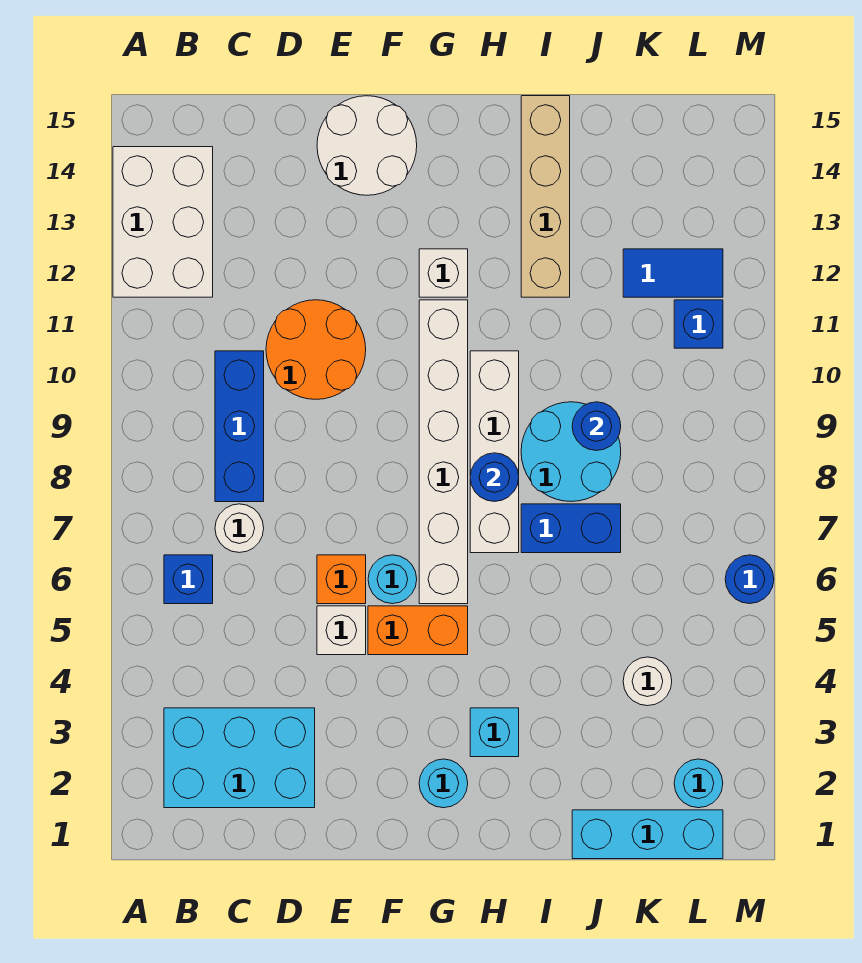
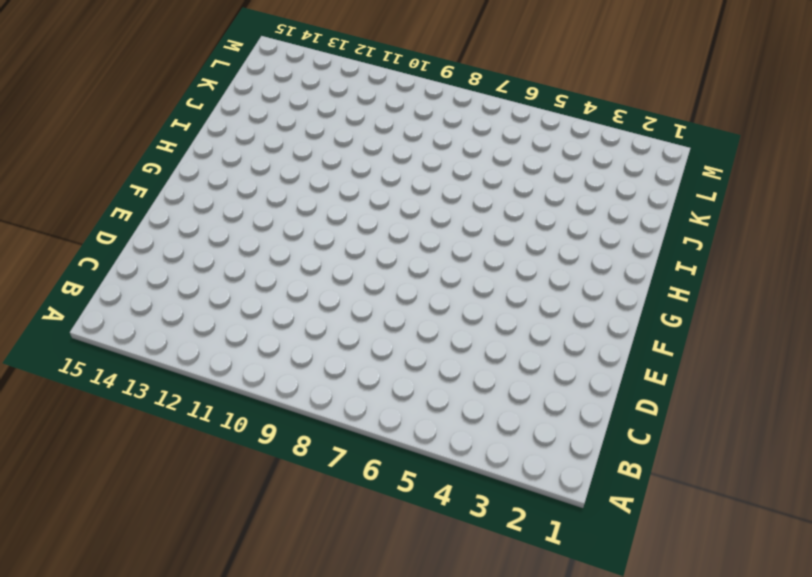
none -> white 2x3 brick [113,147,213,297]
none -> cyan 2x3 brick [164,708,315,808]
none -> blue 1x1 brick [164,555,213,604]

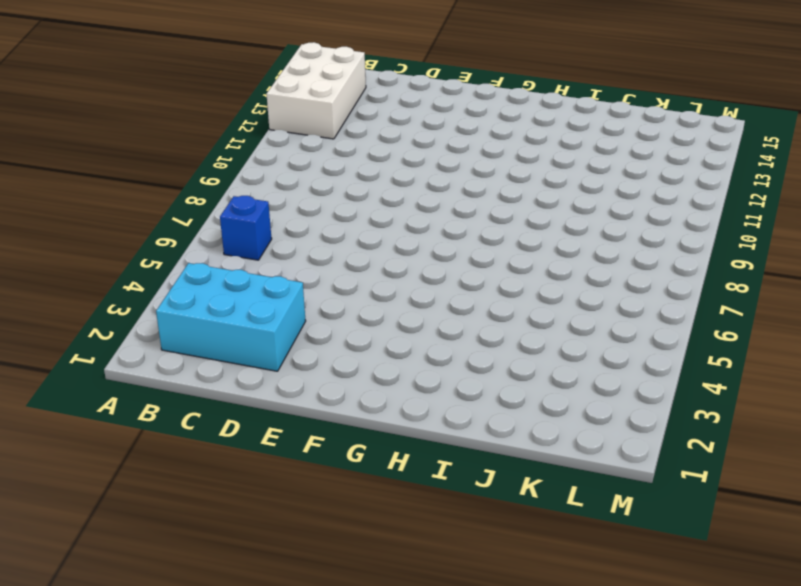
none -> white 1x1 round brick [215,504,264,553]
none -> blue 1x3 brick [215,351,264,502]
none -> orange 2x2 round brick [266,300,366,399]

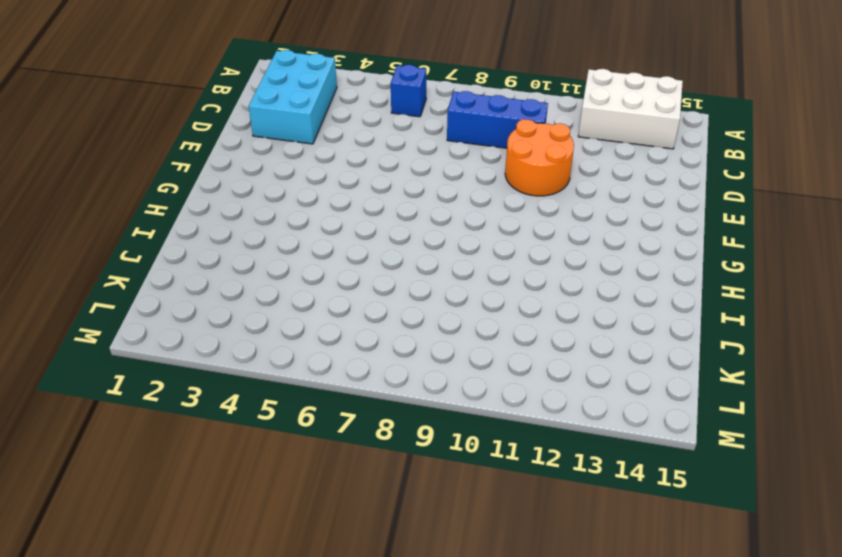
none -> white 1x1 round brick [215,504,264,553]
none -> white 1x1 brick [317,606,366,655]
none -> orange 1x1 brick [317,555,366,604]

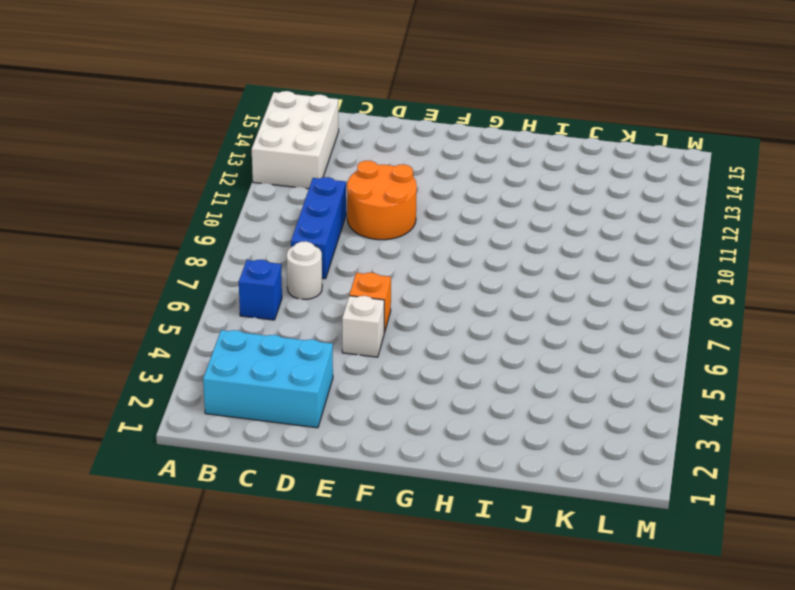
none -> white 2x2 round brick [317,96,417,195]
none -> orange 1x2 brick [368,606,468,655]
none -> cyan 1x1 round brick [368,555,417,604]

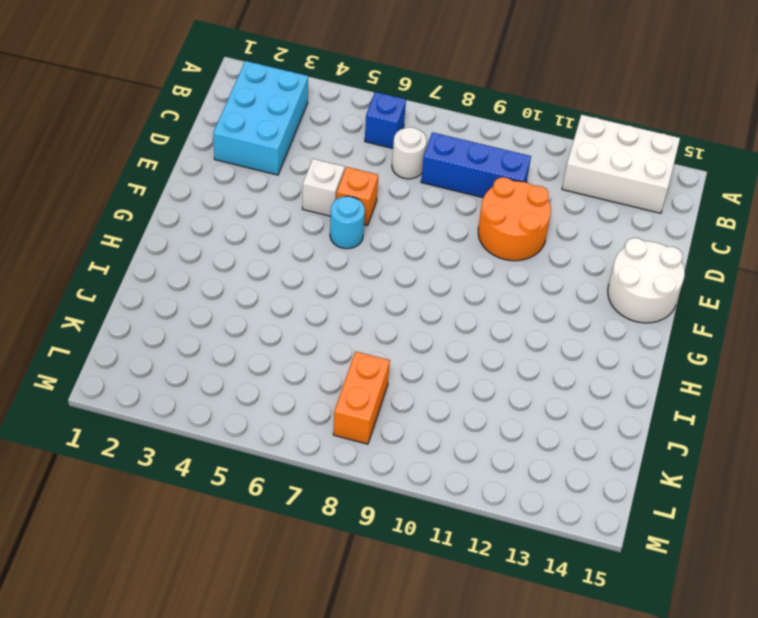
orange 1x2 brick [333,351,390,444] -> orange 1x2 brick moved to [368,606,468,655]
none -> cyan 1x1 round brick [419,759,468,808]
none -> white 1x6 brick [419,300,468,604]
none -> white 1x1 brick [419,249,468,297]

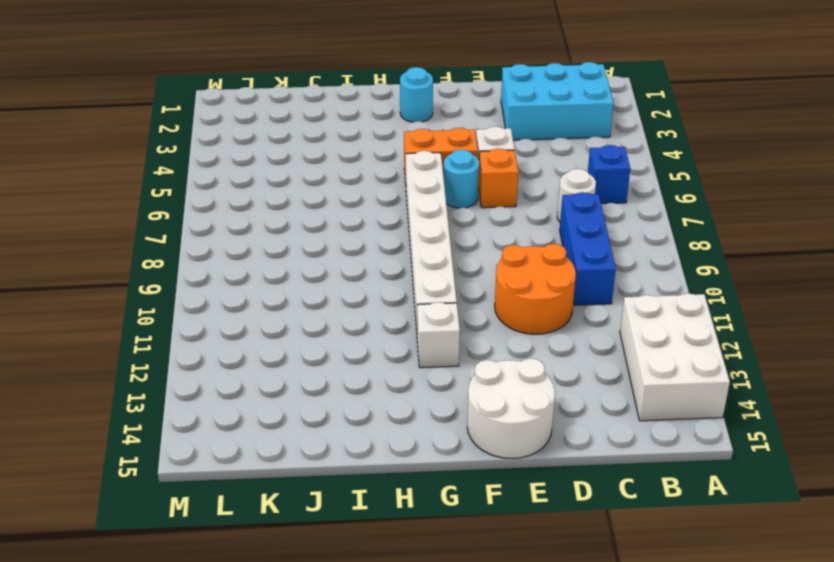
none -> cyan 1x1 brick [470,708,519,757]
none -> white 1x4 brick [470,351,519,553]
none -> blue 1x2 brick [521,504,621,553]

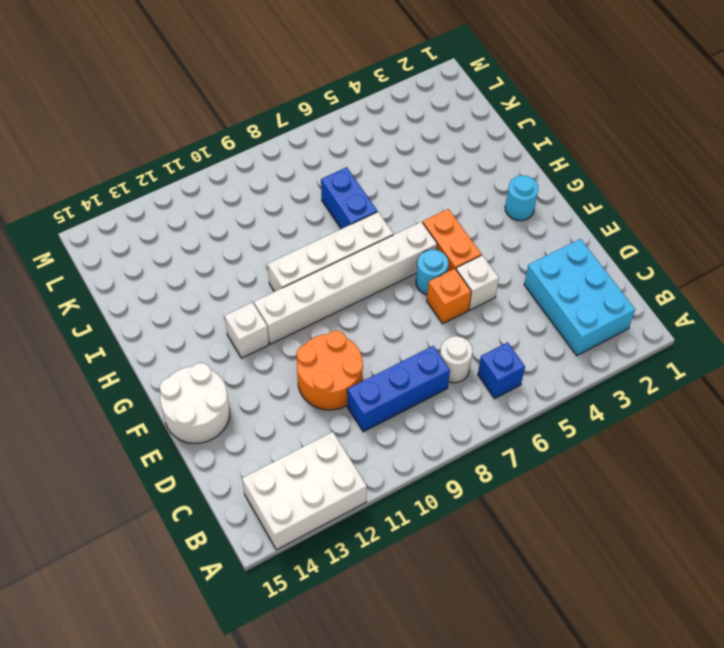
none -> cyan 1x1 brick [470,708,519,757]
none -> cyan 2x2 round brick [521,402,621,502]
none -> tan 1x4 brick [521,96,570,297]

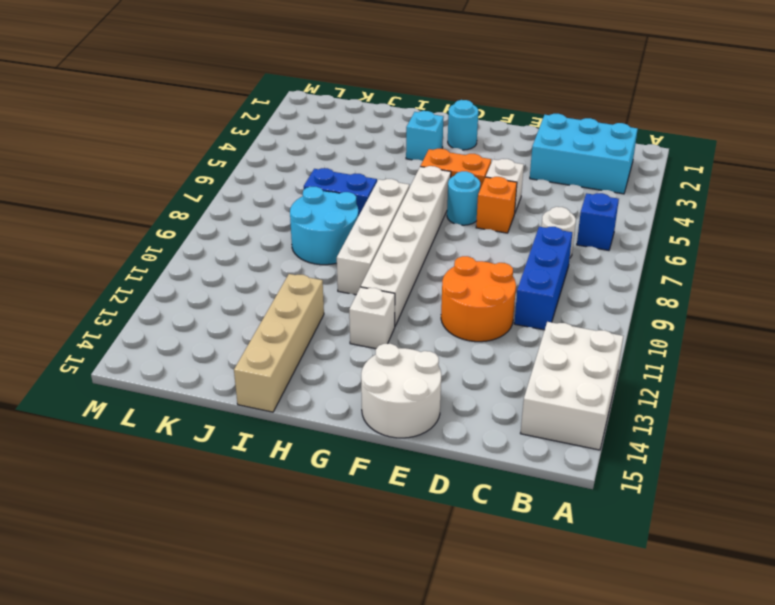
none -> cyan 1x3 brick [572,810,723,859]
none -> white 1x1 round brick [623,657,672,706]
none -> blue 1x2 tile [623,249,723,297]

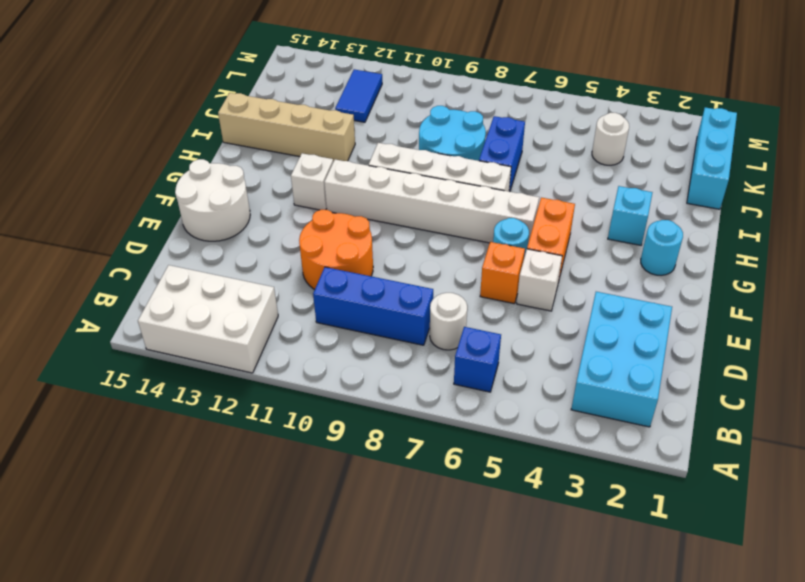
none -> cyan 1x1 round brick [674,759,723,808]
none -> blue 1x1 brick [674,300,723,348]
none -> blue 1x1 round brick [725,555,774,604]

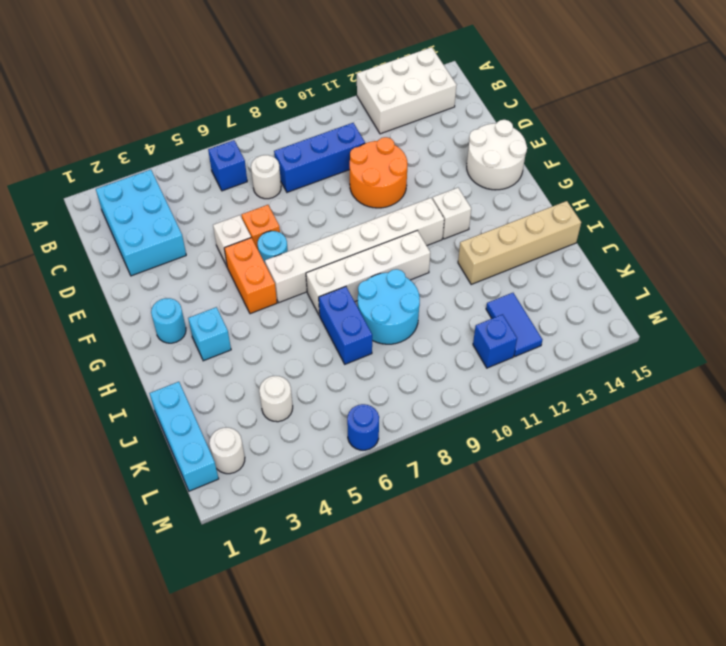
white 1x1 round brick [209,428,245,474] -> cyan 1x1 round brick [674,759,723,808]
none -> blue 1x1 round brick [470,453,519,501]
none -> blue 1x1 round brick [572,402,621,450]

